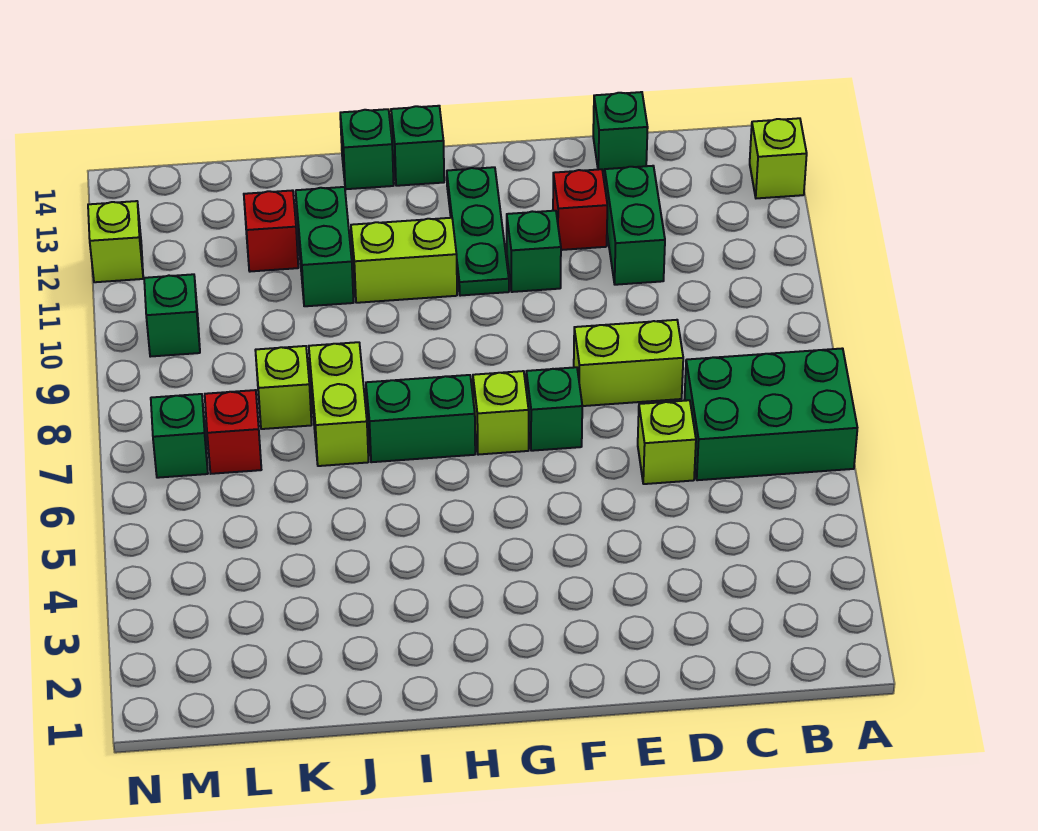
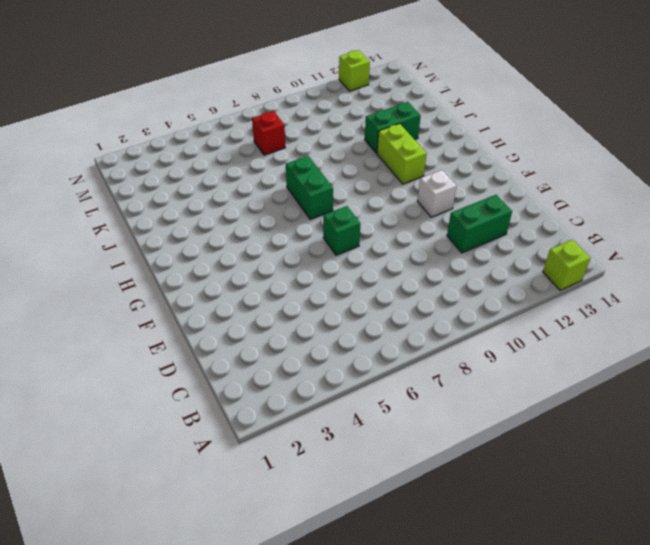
white 1x1 brick [417,170,456,217] -> green 1x1 brick [507,211,561,292]
none -> green 2x3 brick [684,348,857,480]
none -> lime 1x1 brick [638,400,696,484]
none -> lime 1x2 brick [574,320,683,406]

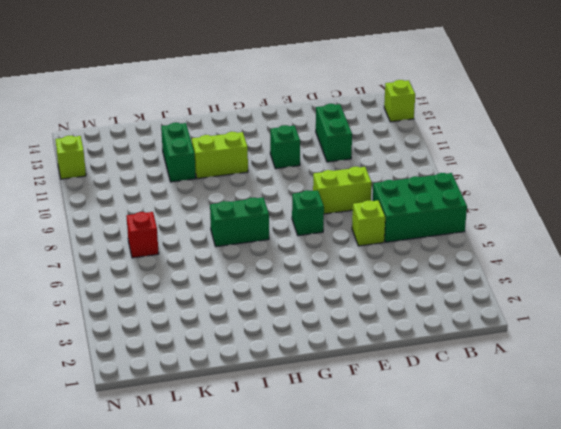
none -> green 1x1 brick [593,92,648,172]
none -> red 1x1 brick [553,169,607,250]
none -> lime 1x1 brick [473,371,529,455]

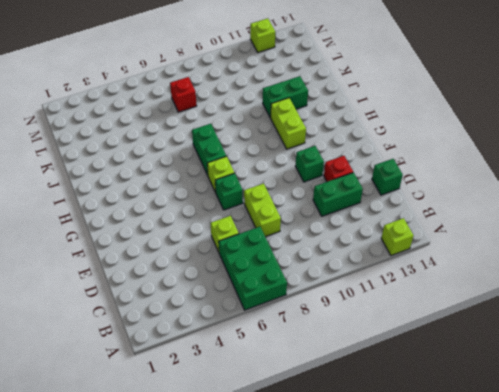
none -> green 1x3 plate [447,167,509,296]
none -> green 1x1 brick [391,106,444,186]
none -> green 1x1 brick [340,109,394,189]

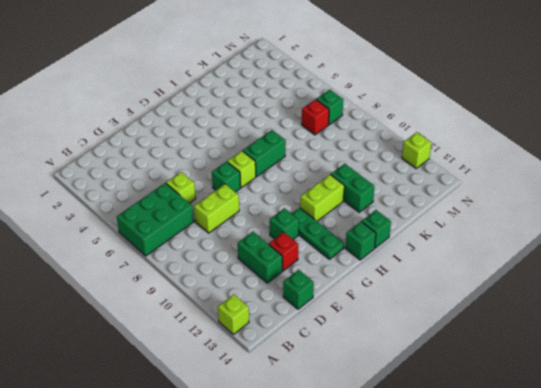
none -> lime 1x2 brick [309,342,369,466]
none -> lime 1x1 brick [255,346,312,429]
none -> red 1x1 brick [244,190,298,272]

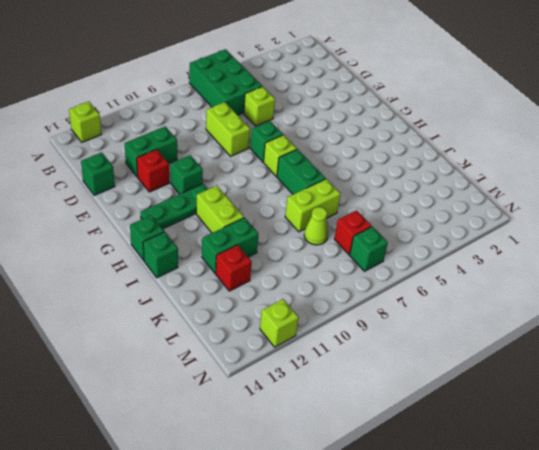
lime 1x1 cone [304,207,328,245] -> lime 1x1 brick [255,346,312,429]
none -> green 1x1 brick [144,274,200,357]

